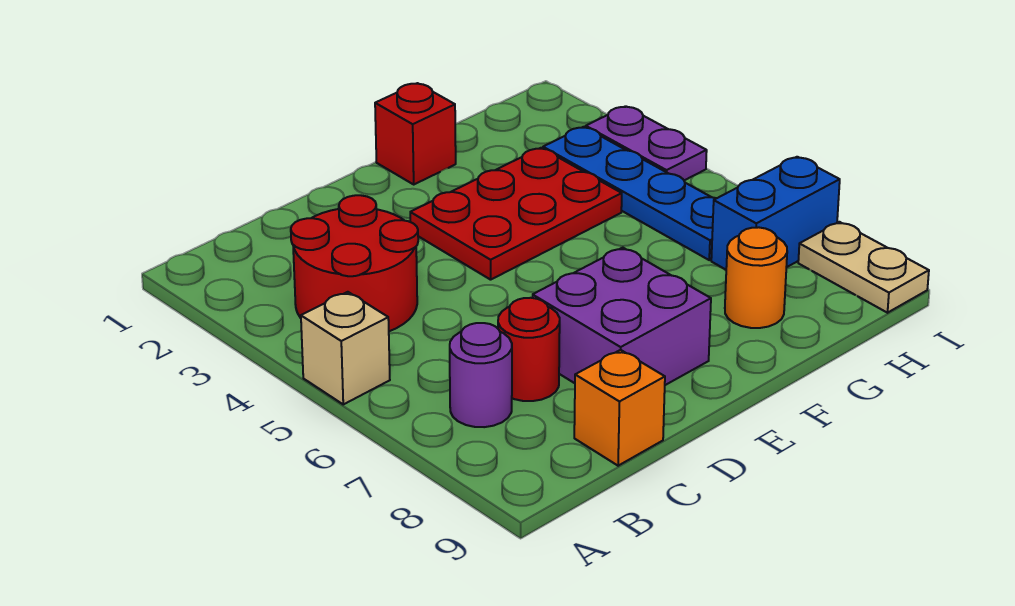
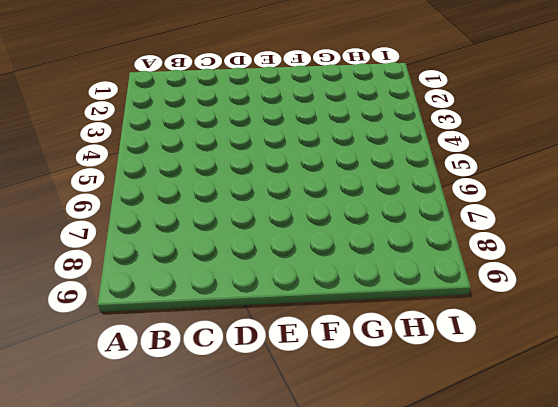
none -> tan 1x1 brick [301,292,390,404]
none -> red 2x2 round brick [291,195,418,331]
none -> purple 1x1 round brick [450,323,512,427]

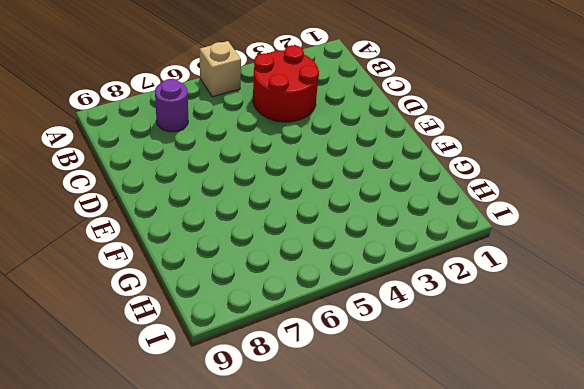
none -> red 1x1 round brick [498,298,560,401]
none -> orange 1x1 brick [574,350,665,466]
none -> purple 2x2 brick [533,248,711,385]

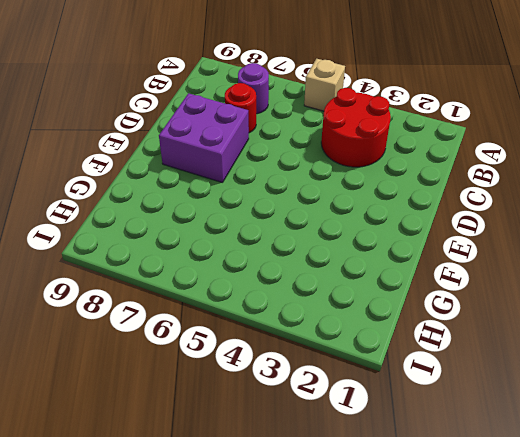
none -> orange 1x1 brick [574,350,665,466]
none -> red 2x3 plate [410,148,622,280]
none -> red 1x1 brick [375,83,456,184]

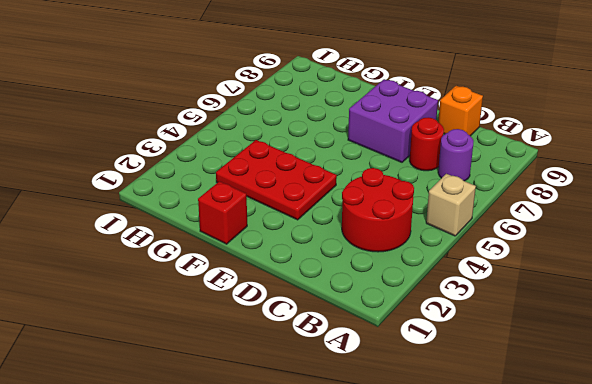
none -> orange 1x1 round brick [725,227,787,328]
none -> blue 1x4 plate [543,127,717,260]
none -> blue 1x2 brick [711,157,840,270]

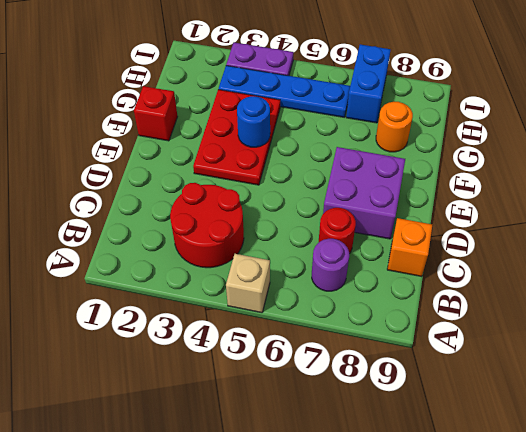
blue 1x1 round brick [237,96,270,147] -> none
none -> tan 1x2 plate [798,222,929,313]

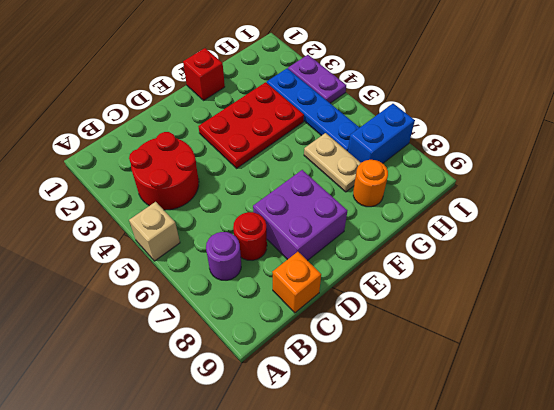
tan 1x2 plate [304,133,361,192] -> tan 1x2 plate moved to [798,222,929,313]

